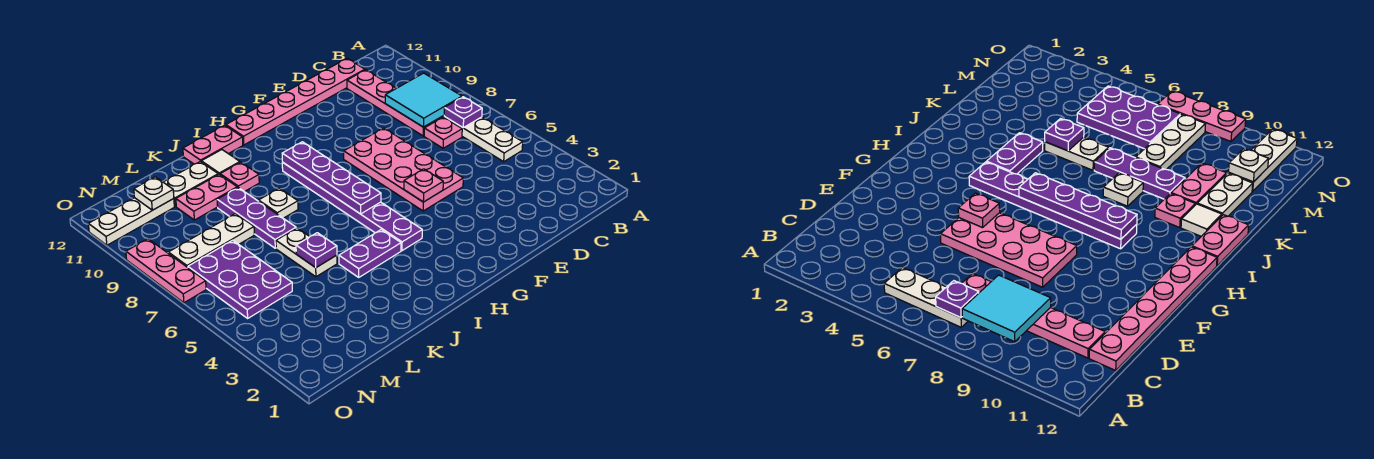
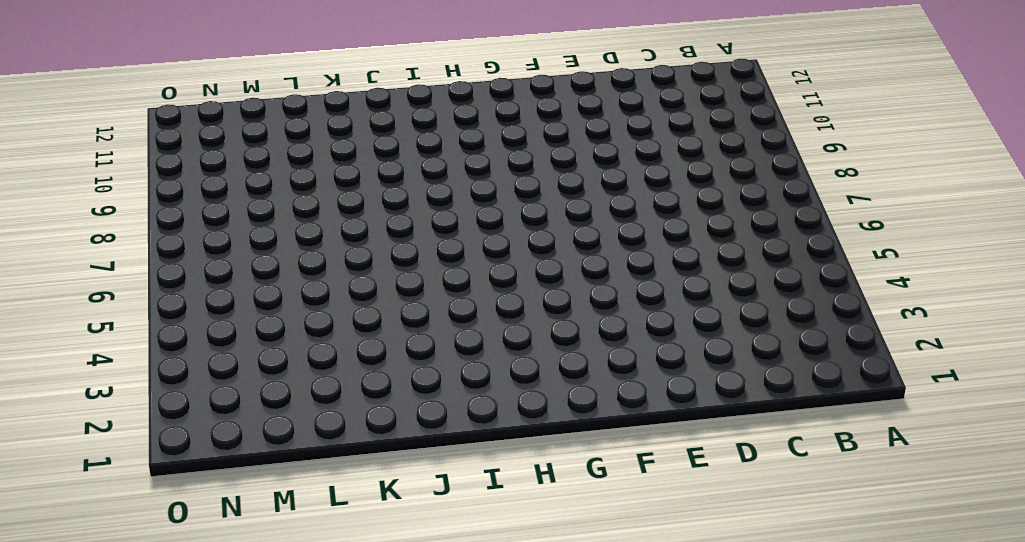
none -> white 1x3 plate [444,117,523,162]
none -> pink 1x1 plate [424,117,462,148]
none -> pink 1x4 plate [347,70,442,136]

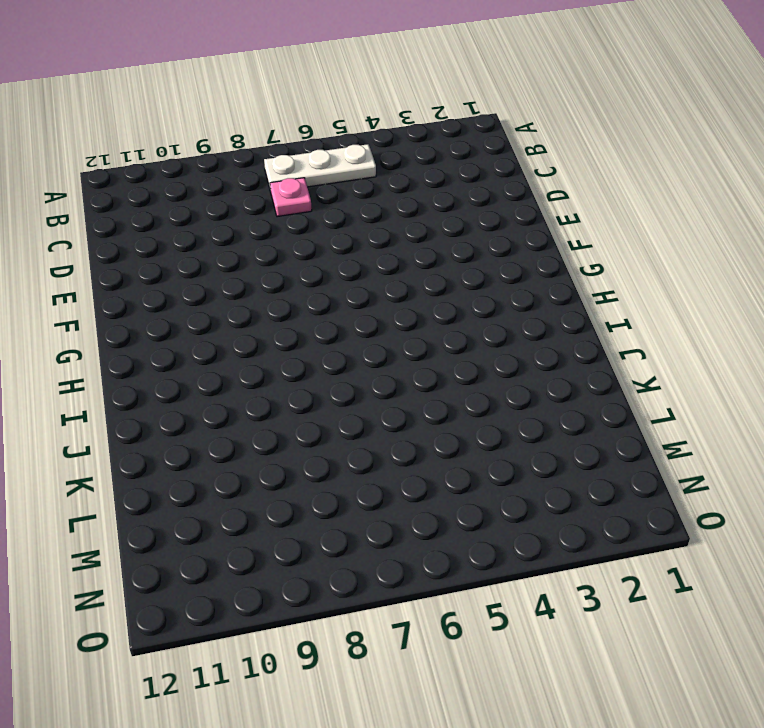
none -> pink 1x4 plate [347,70,442,136]
none -> pink 1x6 plate [226,59,365,145]
none -> pink 2x4 plate [344,128,463,211]

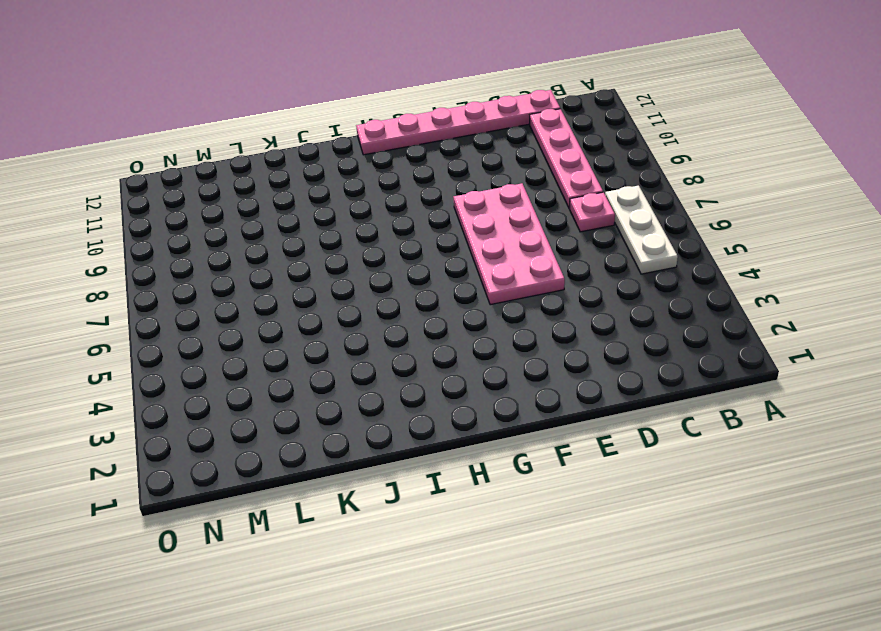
none -> purple 1x6 plate [282,162,422,251]
none -> purple 1x2 plate [339,230,401,277]
none -> pink 1x2 plate [183,125,243,164]

